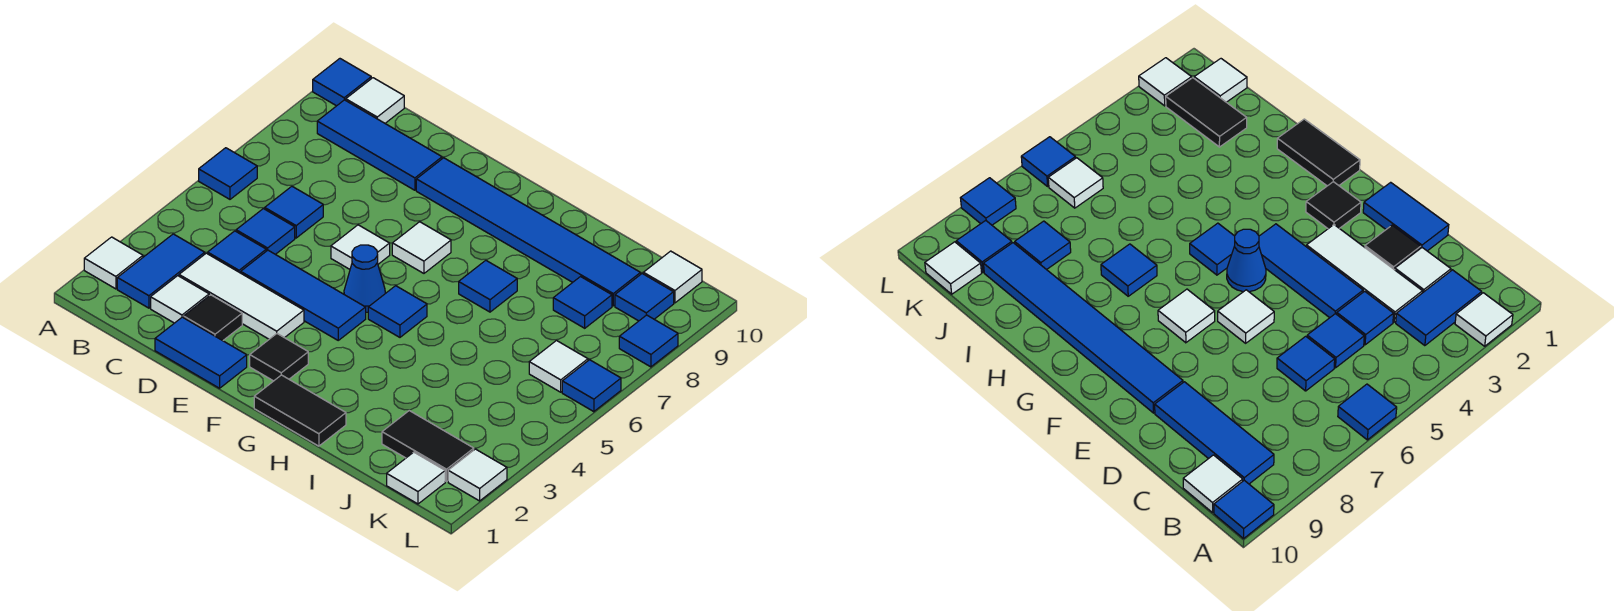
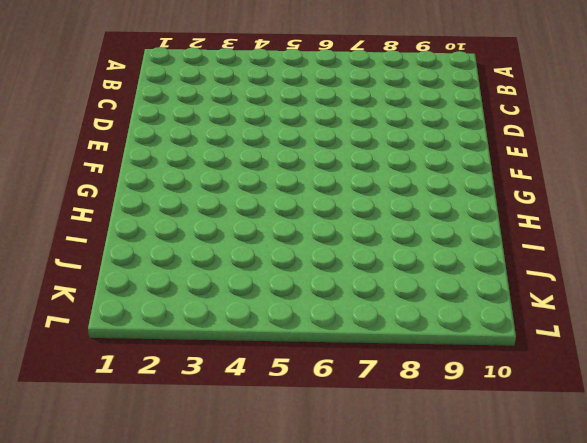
none -> white 1x1 tile [84,237,143,289]
none -> blue 1x1 tile [199,148,257,199]
none -> blue 1x1 tile [313,59,371,106]
none -> blue 1x2 tile [117,234,205,308]

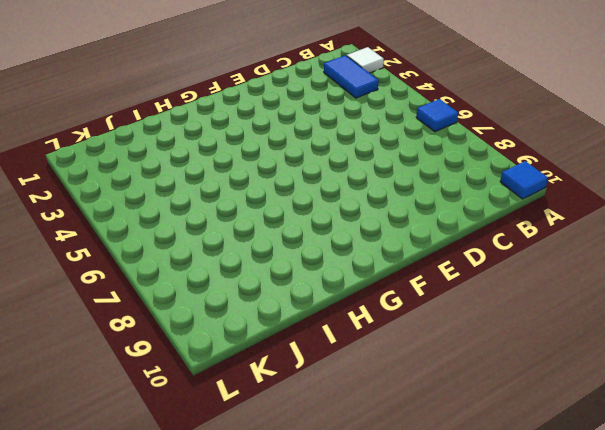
none -> blue 1x3 tile [317,100,442,190]
none -> white 1x1 tile [346,78,404,123]
none -> white 1x1 tile [151,276,209,323]
none -> white 1x3 tile [179,253,304,339]

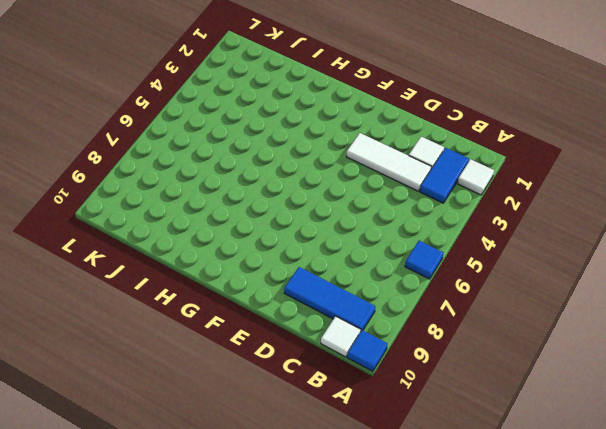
none -> blue 1x1 tile [208,231,266,273]
none -> blue 1x1 tile [236,209,295,254]
none -> blue 1x1 tile [265,186,323,238]
none -> blue 1x2 tile [155,317,247,388]

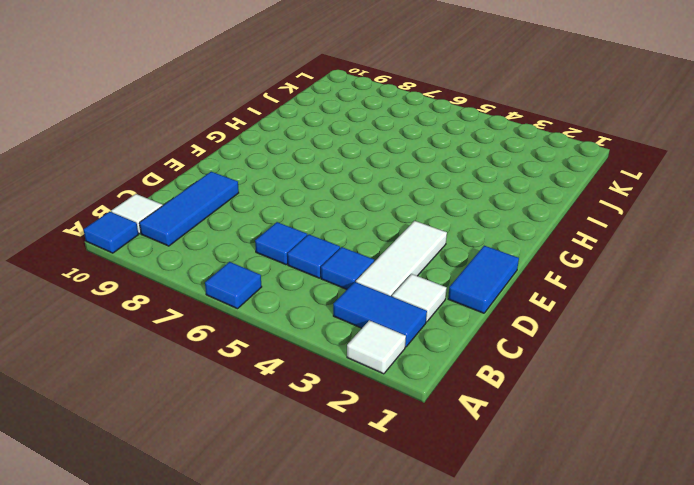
none -> black 1x1 tile [184,295,242,341]
none -> blue 1x3 tile [241,250,366,340]
none -> white 1x1 tile [331,225,390,269]
none -> blue 1x6 tile [416,158,641,306]

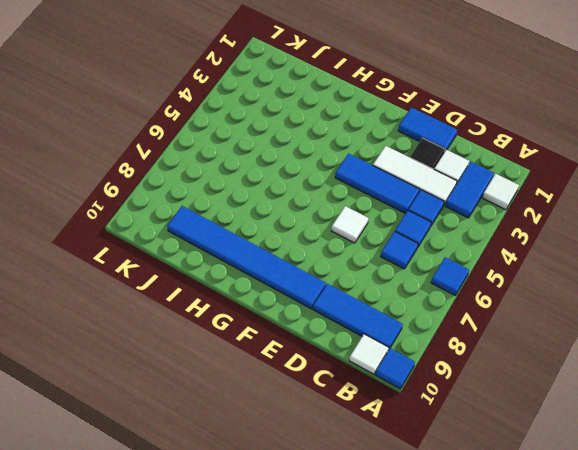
none -> black 1x1 tile [250,334,308,381]
none -> blue 1x1 cone [344,245,385,312]
none -> white 1x1 tile [392,222,451,273]
none -> black 1x2 tile [254,375,346,446]

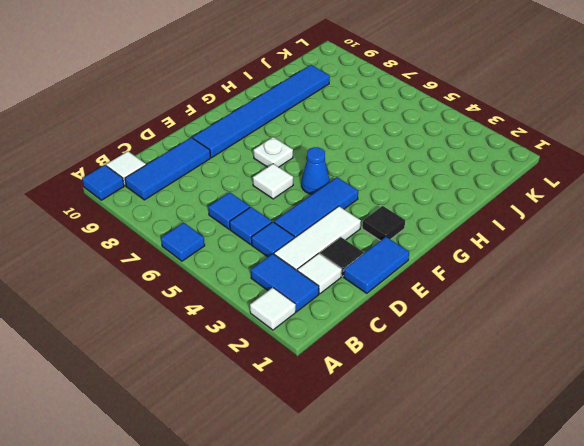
white 1x1 plate [253,137,293,167] -> white 1x1 tile [392,222,451,273]
none -> black 1x2 tile [254,375,346,446]
none -> blue 1x1 tile [368,286,427,337]
none -> blue 1x1 tile [459,260,517,312]
none -> black 1x2 tile [382,411,474,482]

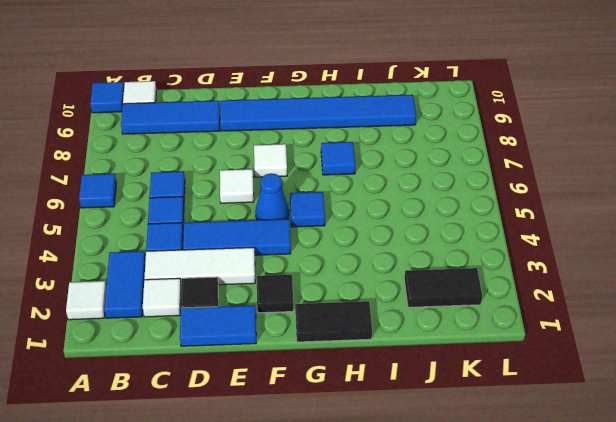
none -> blue 1x1 tile [553,277,612,328]
none -> white 1x1 tile [387,452,445,504]
none -> white 1x1 tile [529,341,588,392]
none -> blue 1x1 tile [615,274,674,321]

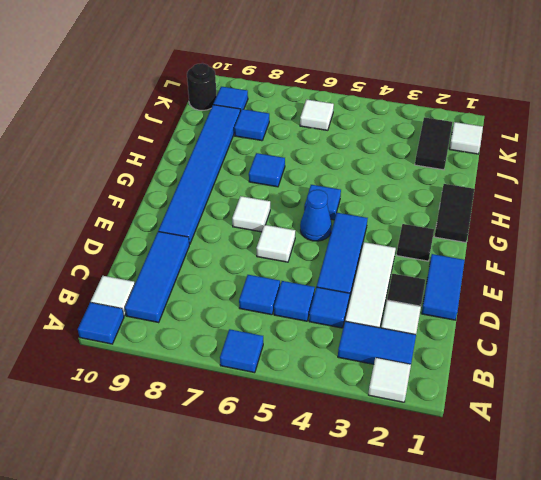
black 1x1 round brick [187,63,217,110] -> white 1x1 tile [643,251,702,303]
none -> white 1x1 tile [448,449,507,501]
none -> blue 1x1 tile [562,360,621,412]
none -> blue 1x1 tile [619,315,678,367]

